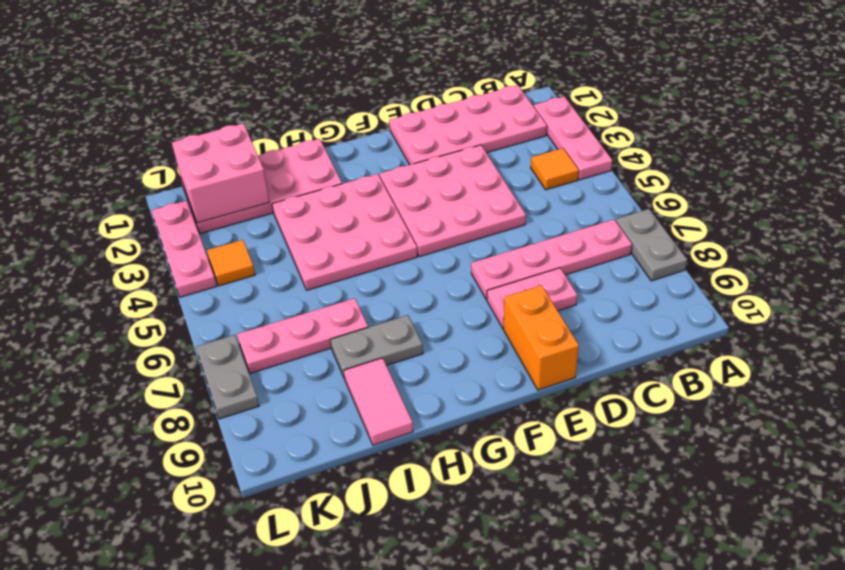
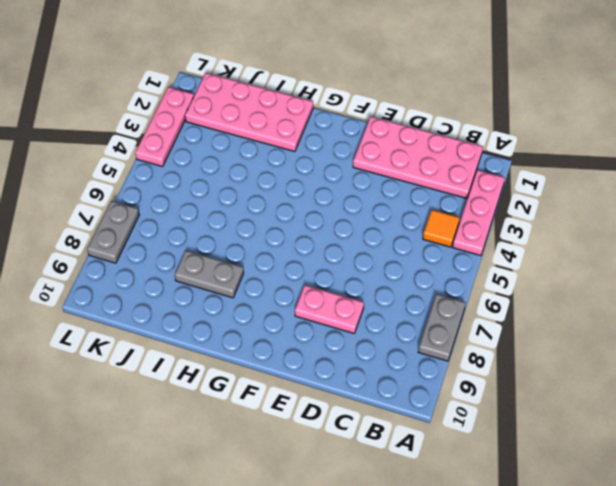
none -> pink 1x4 plate [471,220,632,300]
none -> pink 3x3 plate [380,145,526,257]
none -> orange 1x2 brick [503,285,579,390]

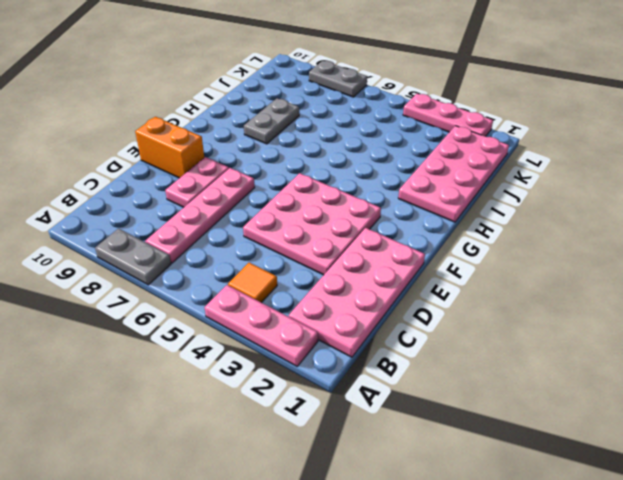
none -> pink 3x3 plate [272,174,417,290]
none -> pink 1x3 plate [237,298,368,373]
none -> pink 1x2 tile [344,358,413,445]

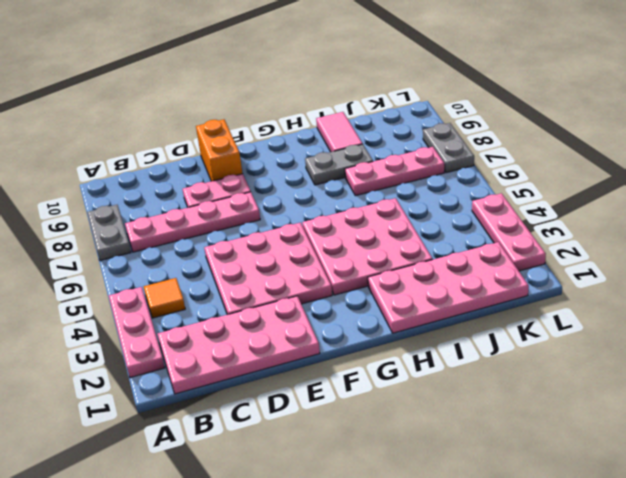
none -> orange 1x1 tile [207,240,255,286]
none -> pink 2x2 brick [172,123,269,223]

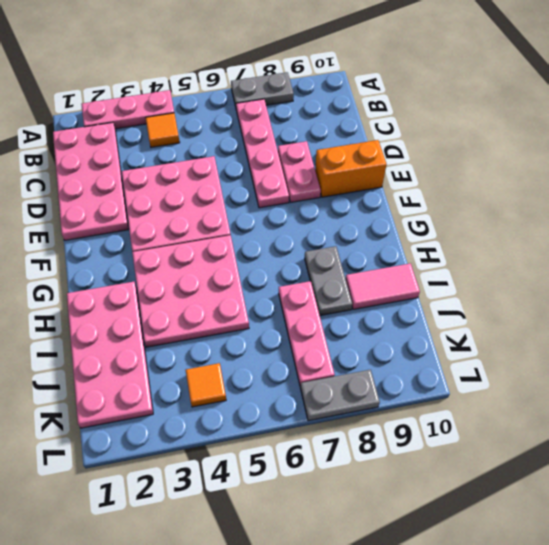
none -> pink 1x3 plate [152,200,216,297]
none -> pink 2x2 brick [172,123,269,223]

